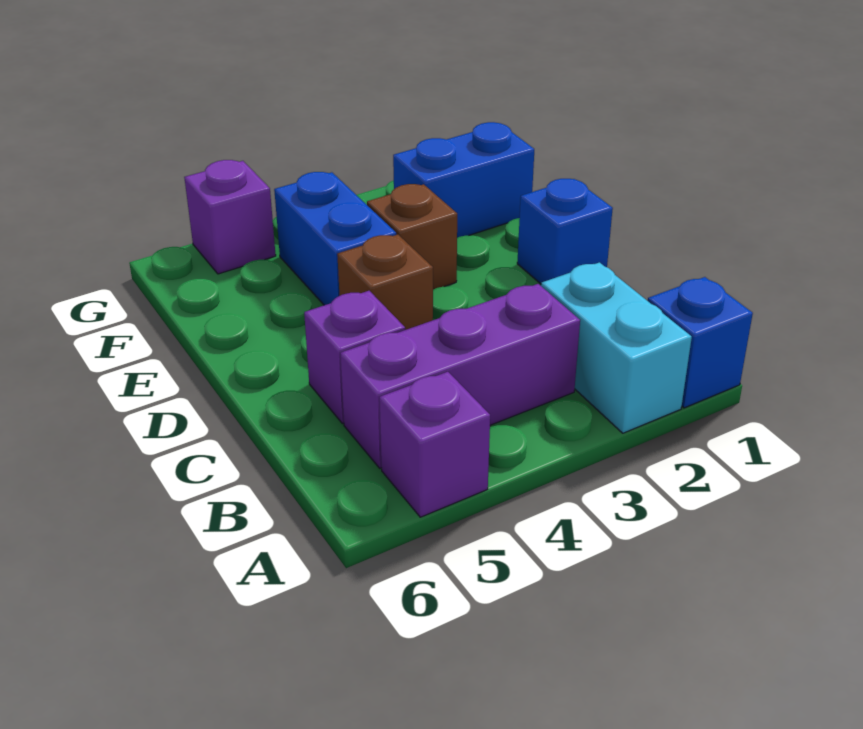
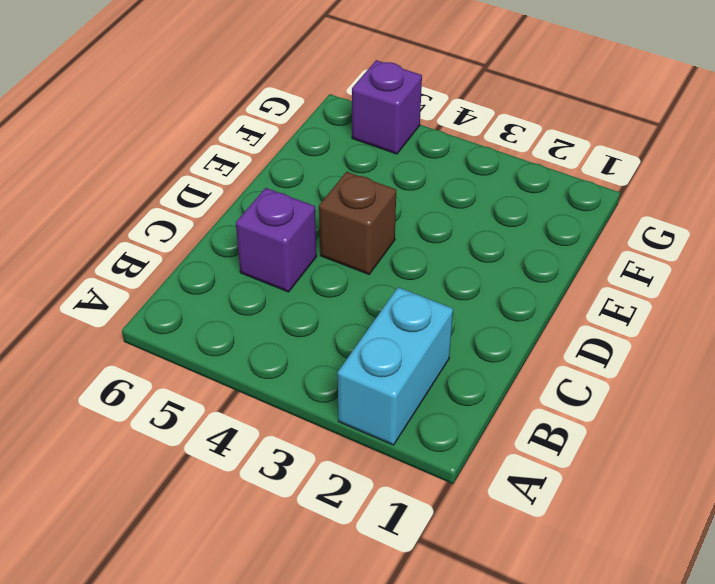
none -> blue 1x1 brick [648,277,753,408]
none -> purple 1x1 brick [379,372,490,517]

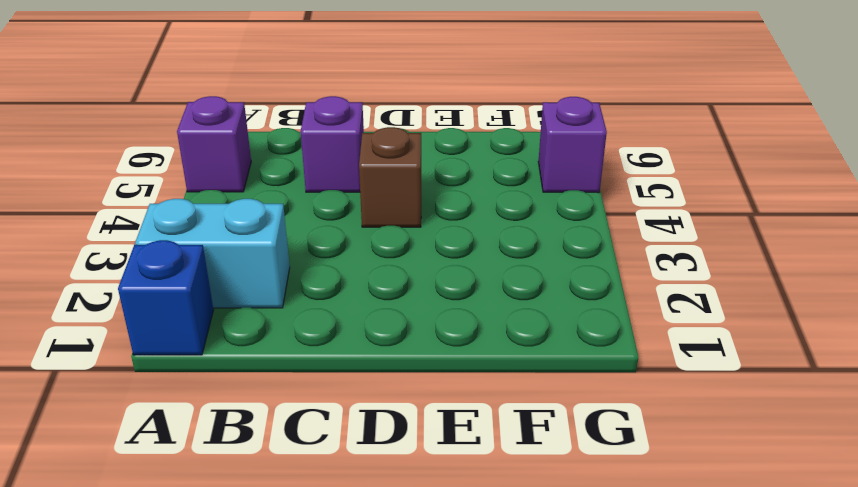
none -> purple 1x3 brick [340,284,580,468]
none -> blue 1x1 brick [517,179,613,284]

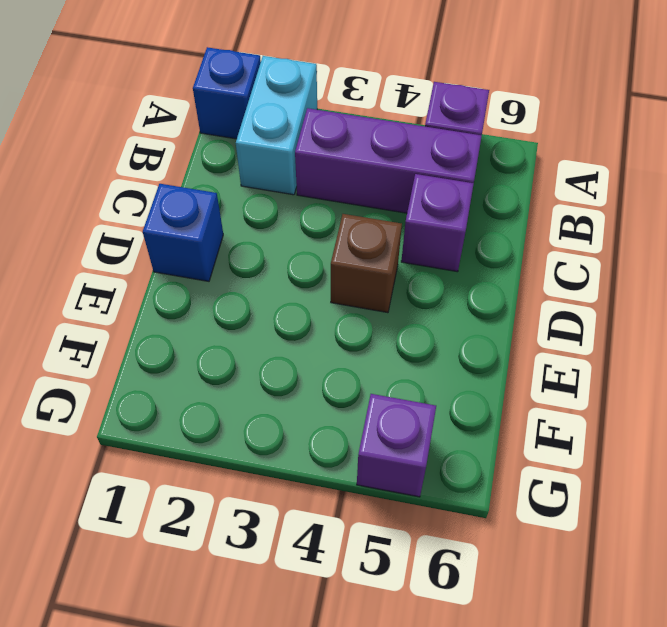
none -> brown 1x1 brick [367,184,457,290]
none -> blue 1x2 brick [274,172,396,305]

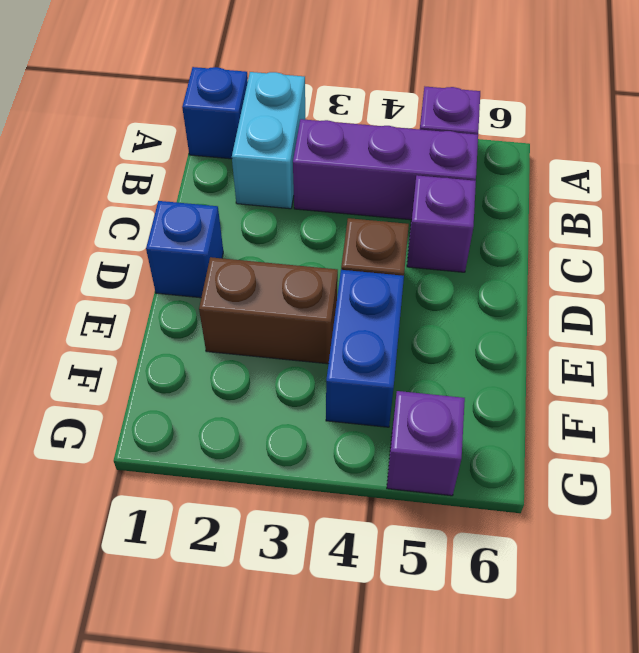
brown 1x2 brick [199,257,338,364] -> brown 1x1 brick [367,184,457,290]
none -> blue 1x2 brick [393,122,534,238]

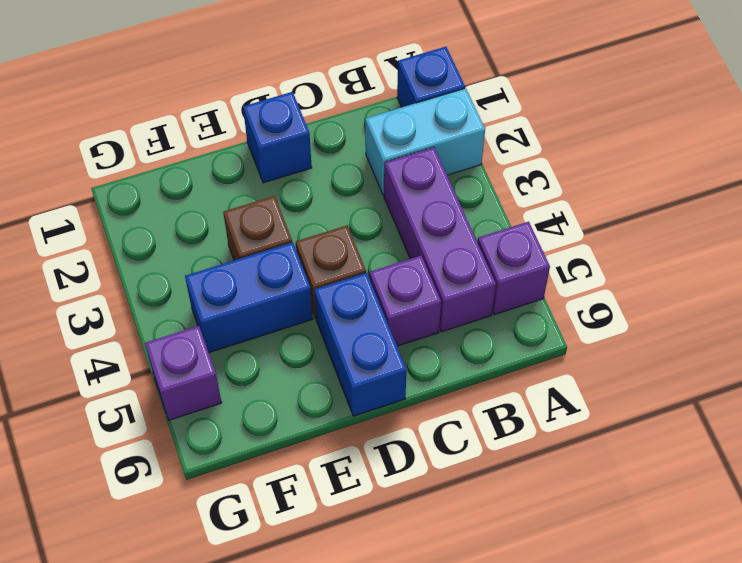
blue 1x2 brick [314,273,407,416] -> blue 1x2 brick moved to [393,122,534,238]

